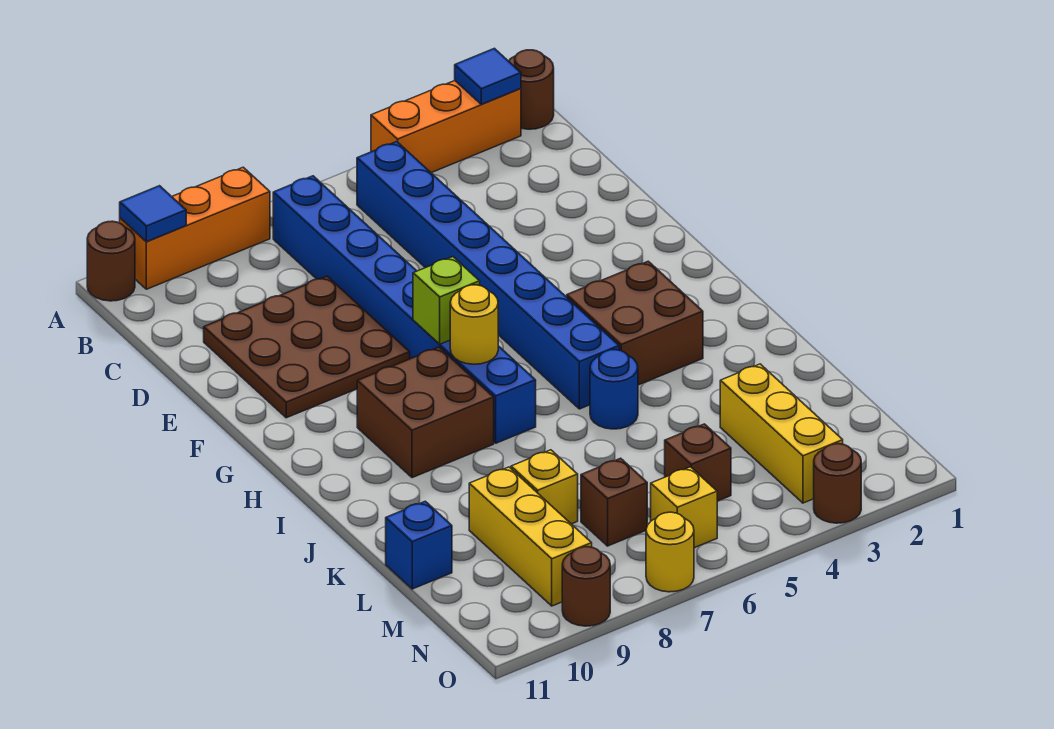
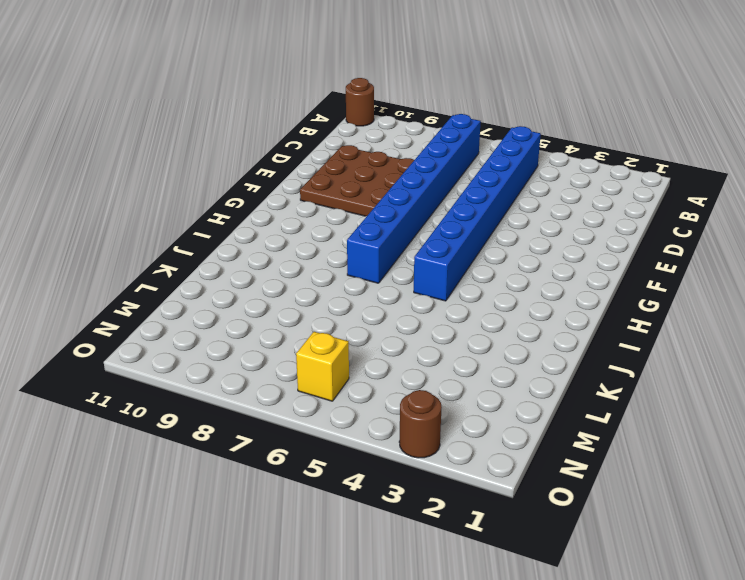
none -> brown 1x1 round brick [509,50,554,129]
none -> orange 1x3 brick [371,81,521,173]
none -> orange 1x3 brick [120,167,270,289]

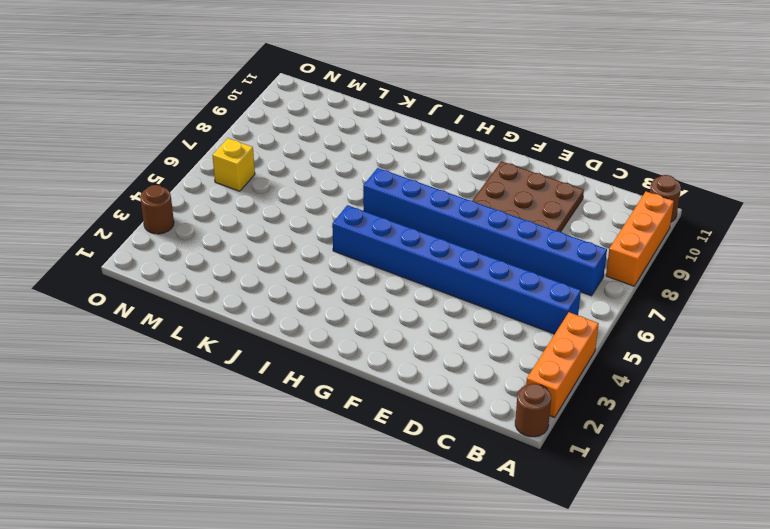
none -> brown 2x2 brick [567,261,703,385]
none -> brown 2x2 brick [357,347,494,478]
none -> blue 1x1 round brick [590,350,638,429]

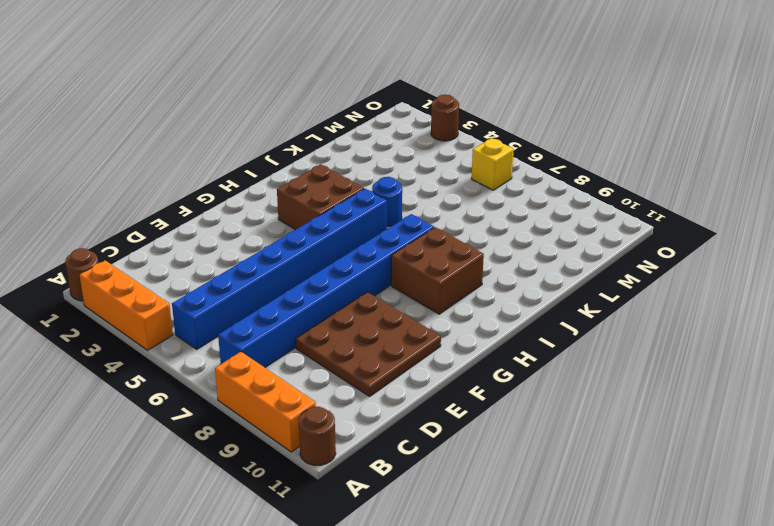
none -> yellow 1x3 brick [720,364,843,503]
none -> yellow 1x1 brick [511,450,578,524]
none -> yellow 1x3 brick [469,467,592,606]

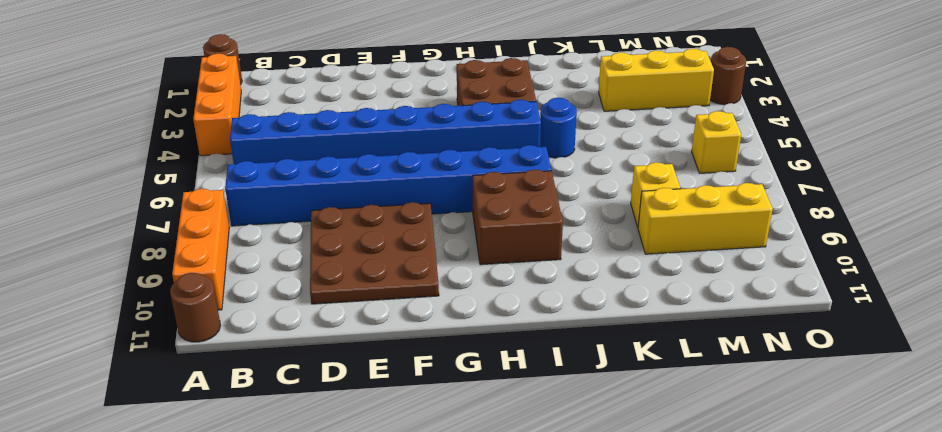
none -> blue 1x1 brick [386,501,452,589]
none -> brown 1x1 brick [665,424,731,501]
none -> brown 1x1 brick [581,458,647,546]

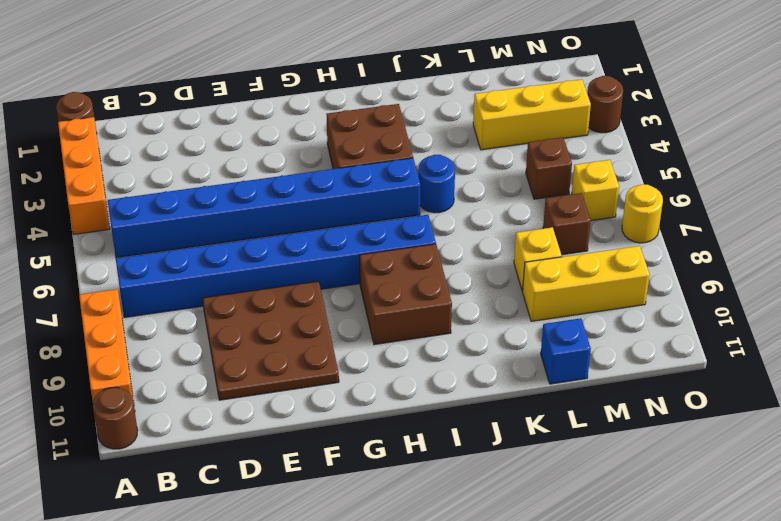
none -> brown 1x1 round brick [562,547,610,626]
none -> blue 1x1 tile [455,48,521,104]
none -> blue 1x1 tile [120,186,186,242]

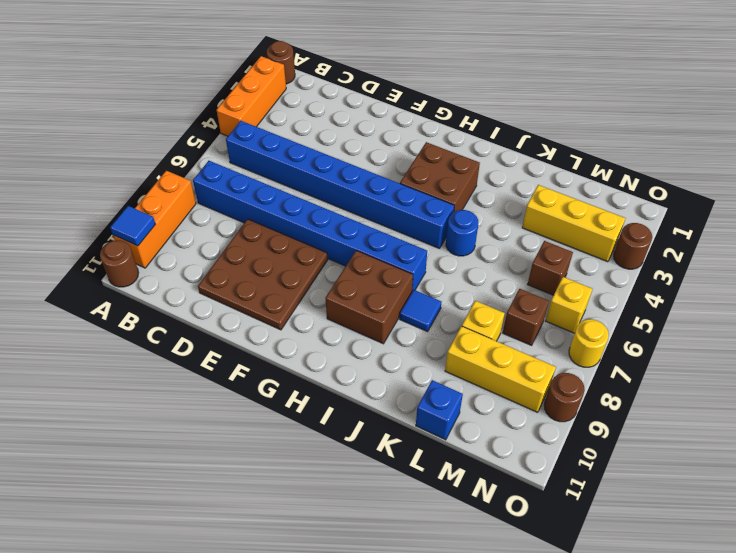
blue 1x1 tile [400,290,441,332] -> blue 1x1 tile moved to [455,48,521,104]
none -> lime 1x1 brick [413,257,480,344]
none -> yellow 1x1 round brick [450,285,498,364]

